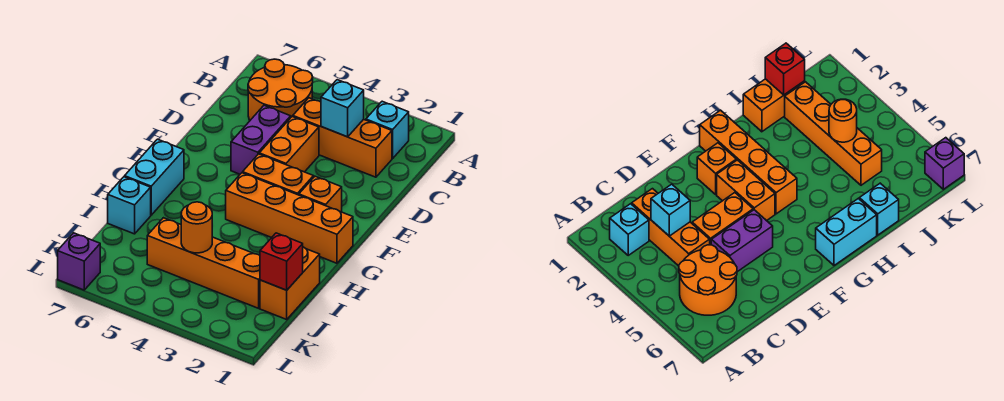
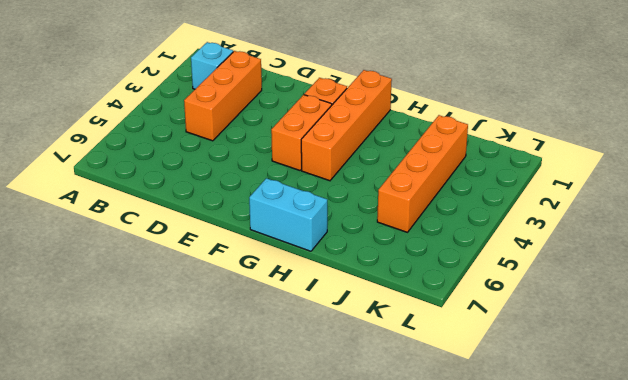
none -> orange 2x2 round brick [248,59,313,120]
none -> orange 1x2 brick [259,116,319,172]
none -> purple 1x2 brick [231,105,291,174]

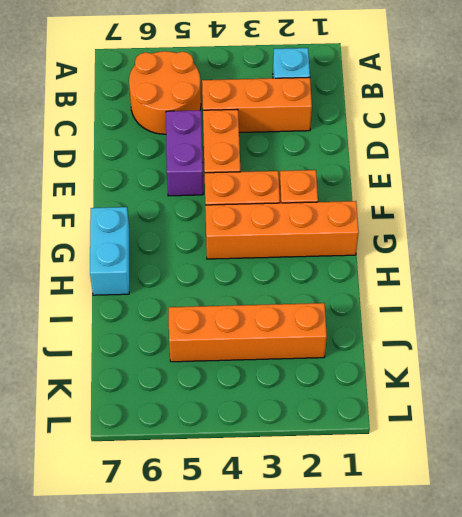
none -> orange 1x2 brick [260,247,320,319]
none -> cyan 1x1 brick [108,177,151,234]
none -> purple 1x1 brick [58,233,100,290]

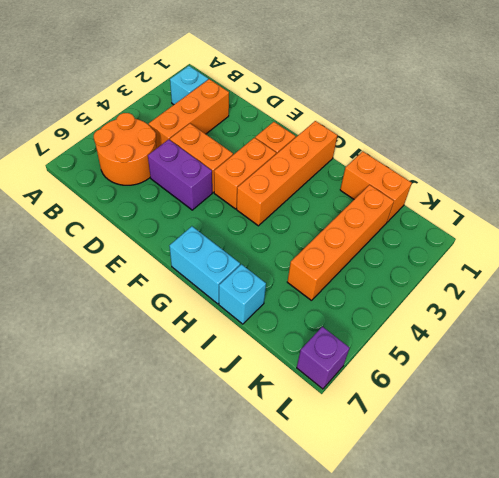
none -> cyan 1x1 brick [321,80,364,137]
none -> red 1x1 brick [260,233,303,290]
none -> orange 1x1 round brick [181,202,212,253]

